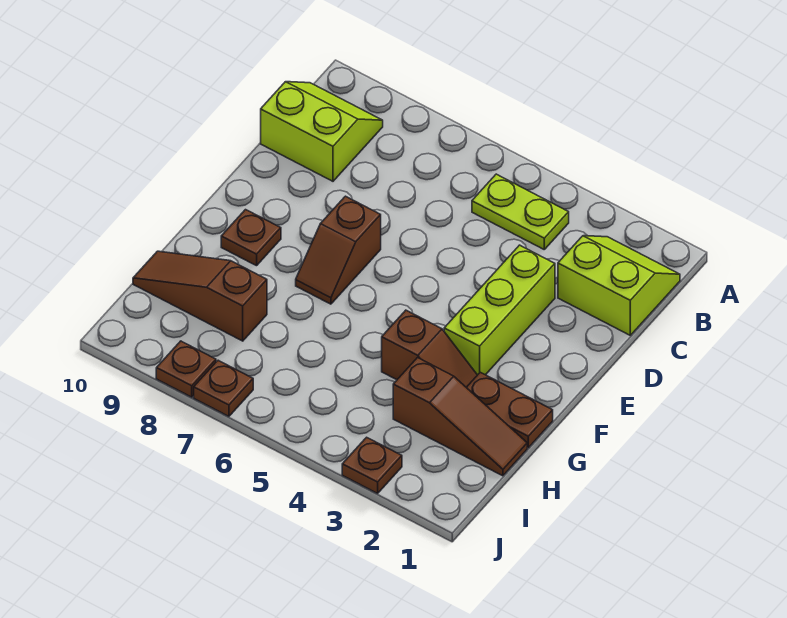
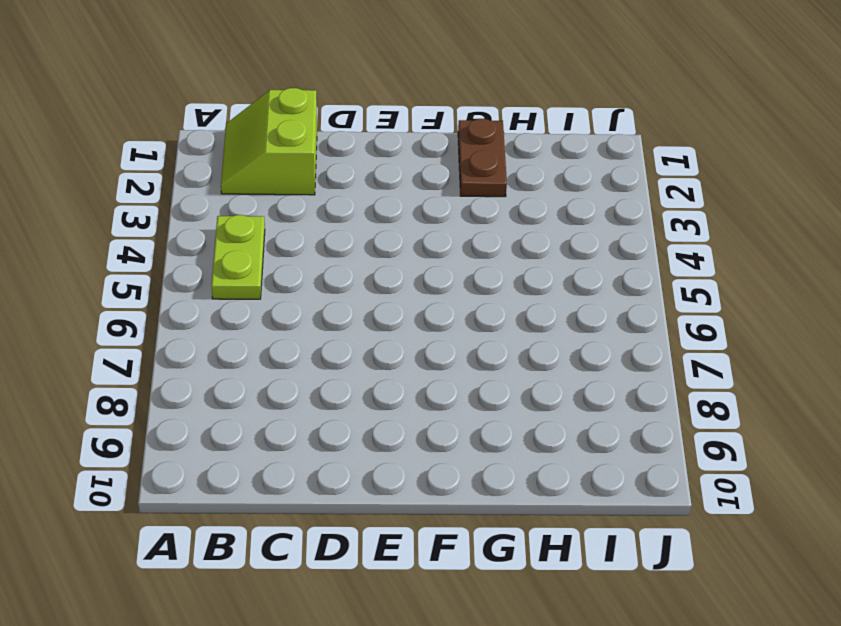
none -> lime 2x2 slope [261,82,383,181]
none -> lime 1x3 brick [444,245,555,375]
none -> brown 1x2 slope [296,196,381,304]

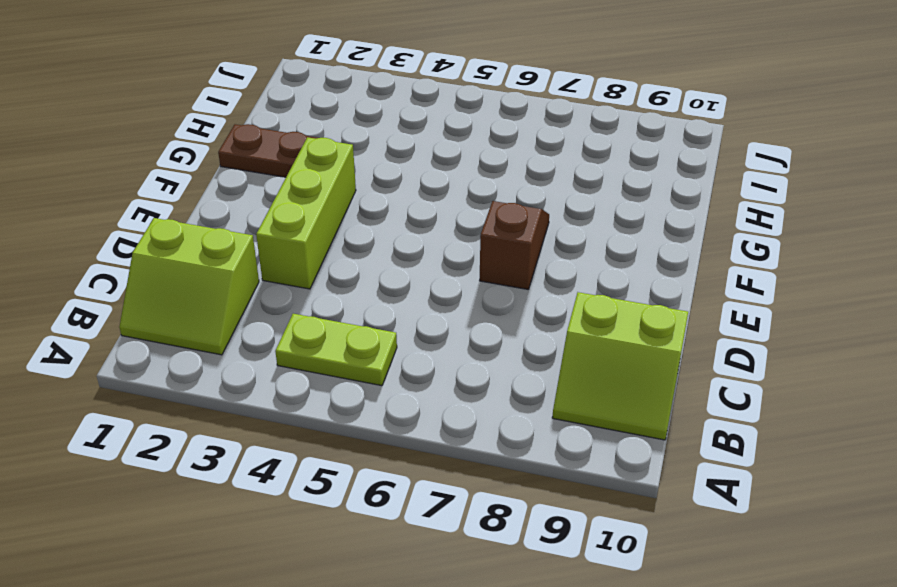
none -> brown 1x1 plate [221,210,281,266]
none -> brown 1x2 slope [382,310,477,387]
none -> brown 1x3 slope [393,358,527,476]

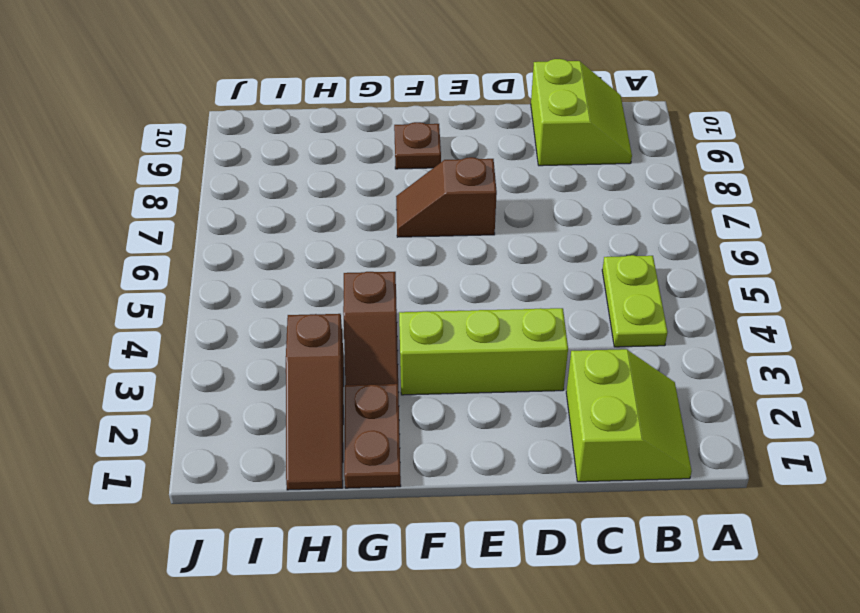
none -> brown 1x3 slope [133,251,267,341]
none -> brown 1x1 plate [342,437,402,493]
none -> brown 1x1 plate [194,360,253,416]

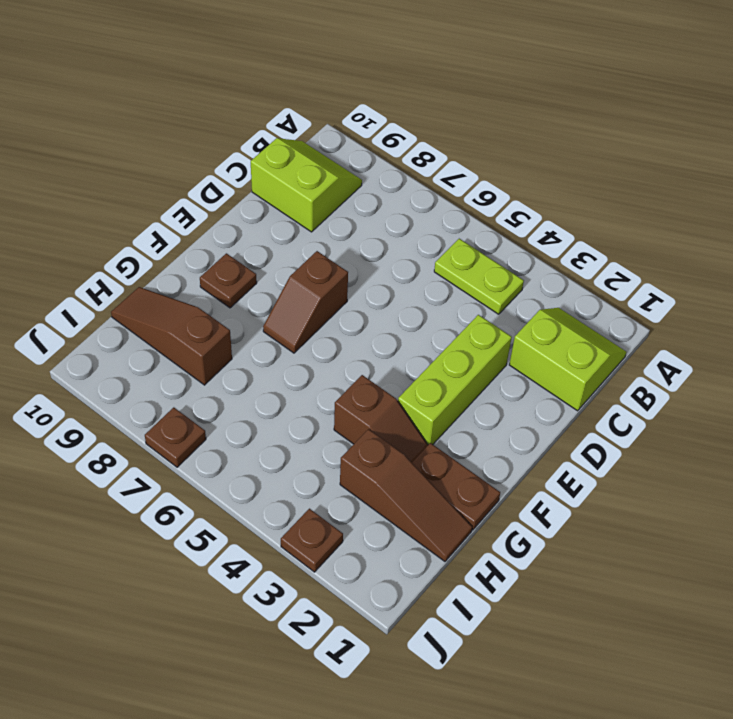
none -> brown 1x1 plate [156,341,216,397]

